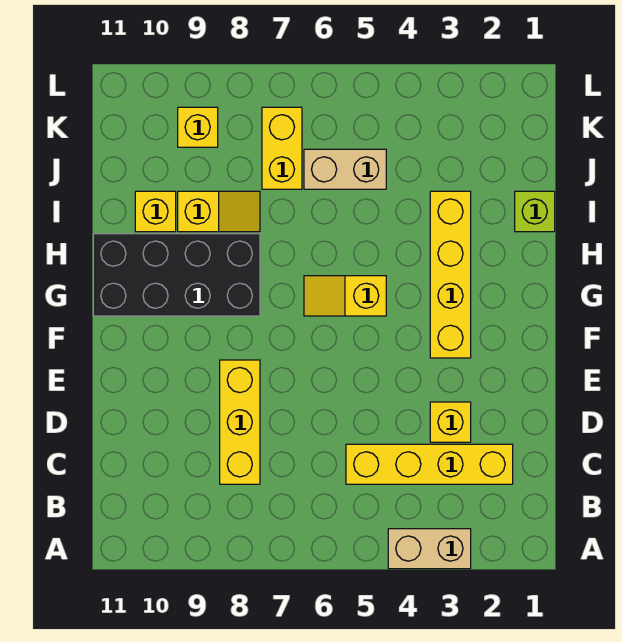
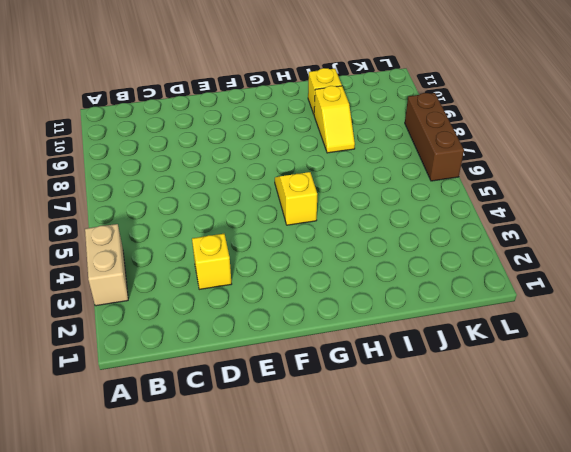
brown 1x3 brick [405,93,464,181] -> none
none -> yellow 1x4 brick [346,444,513,484]
none -> yellow 1x3 brick [220,360,260,484]
none -> yellow 1x4 brick [430,191,471,358]

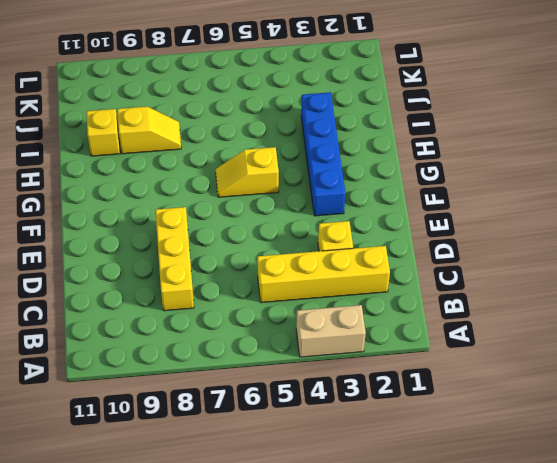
blue 1x4 brick [301,92,345,216] -> yellow 1x4 brick [430,191,471,358]
none -> black 2x4 brick [93,234,260,316]
none -> lime 1x1 brick [515,191,555,232]
none -> tan 1x2 brick [304,149,386,189]

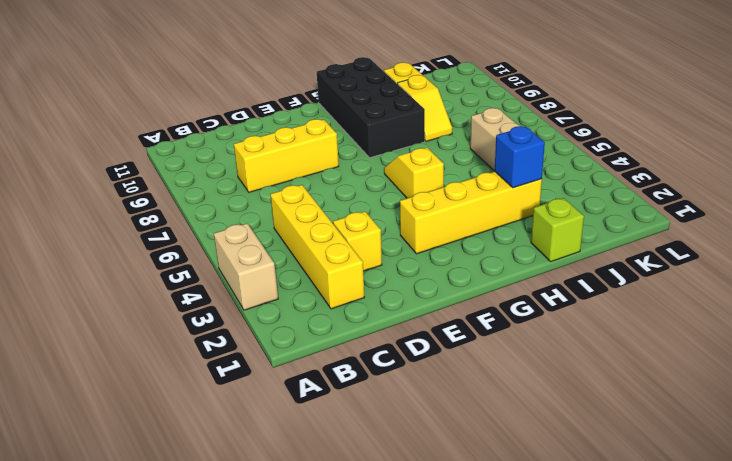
blue 1x1 brick [495,126,545,188] -> none
none -> yellow 1x2 brick [262,107,302,189]
none -> yellow 1x1 brick [178,107,218,147]

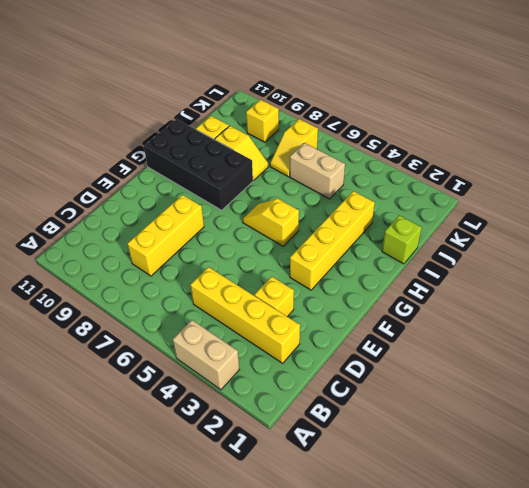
yellow 1x2 slope [270,119,318,177] -> yellow 1x2 brick [262,107,302,189]

